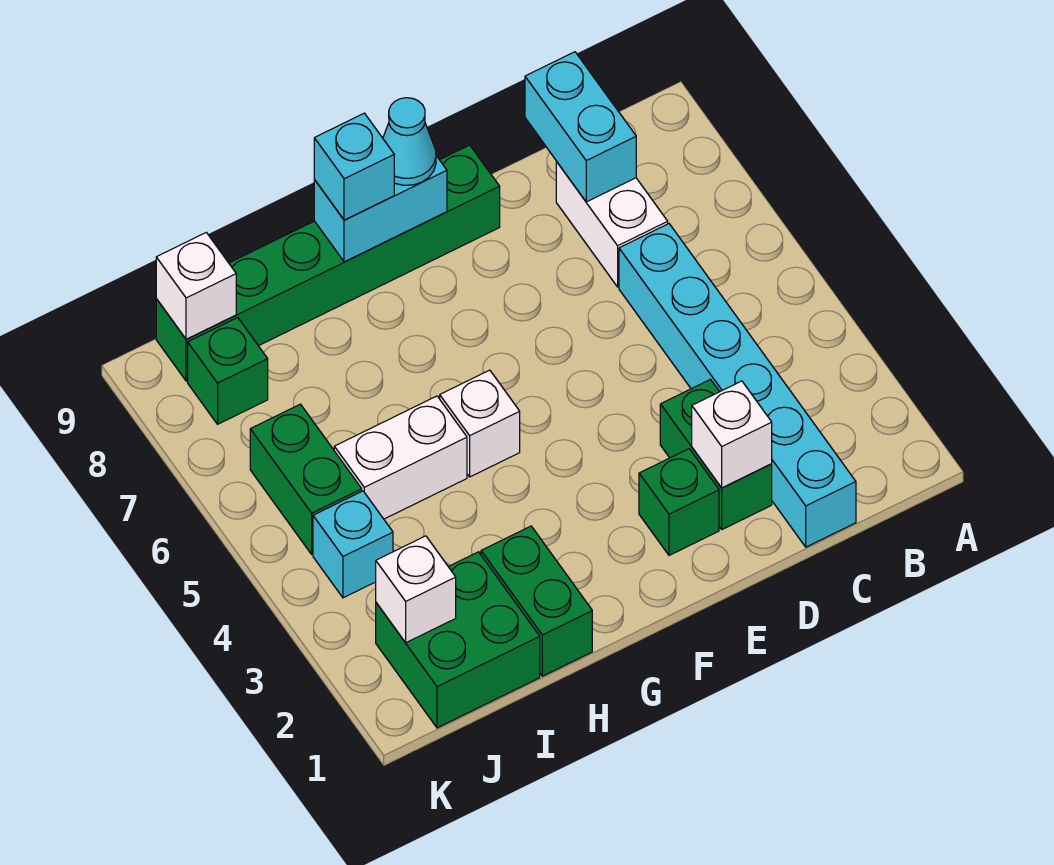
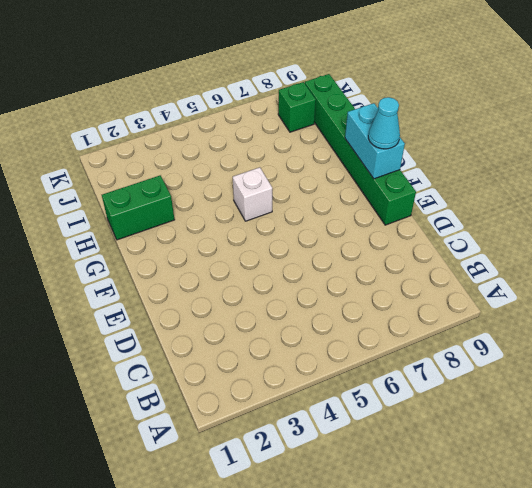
none -> cyan 1x6 brick [619,224,856,547]
none -> white 1x2 brick [556,162,668,287]
none -> green 1x2 brick [660,380,772,529]

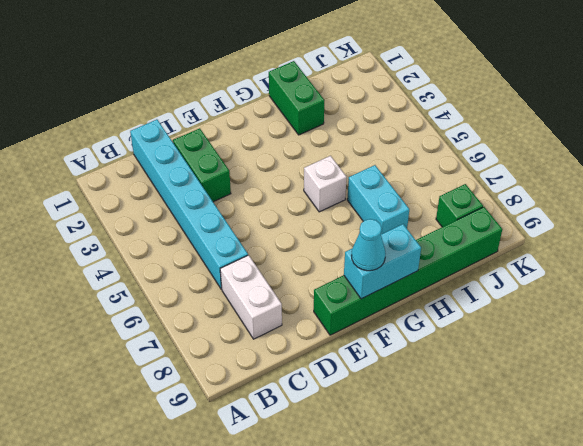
cyan 1x2 brick [347,165,409,234] -> cyan 1x2 brick moved to [525,52,636,202]
none -> green 1x1 brick [639,449,719,555]
none -> white 1x2 brick [334,396,467,519]
none -> green 2x2 brick [376,552,540,728]

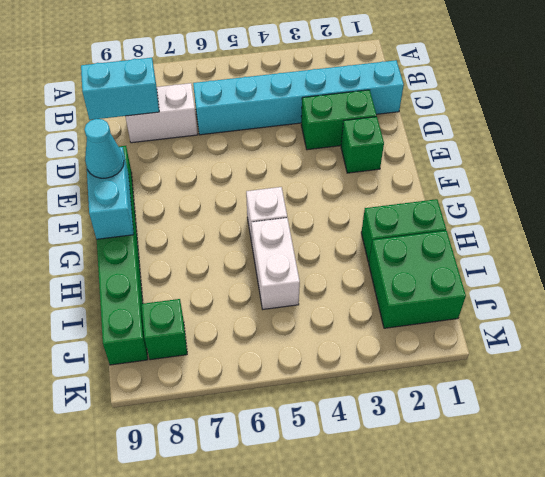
none -> cyan 1x1 brick [313,491,393,598]
none -> green 1x2 brick [250,404,362,554]
none -> white 1x1 brick [692,381,772,488]

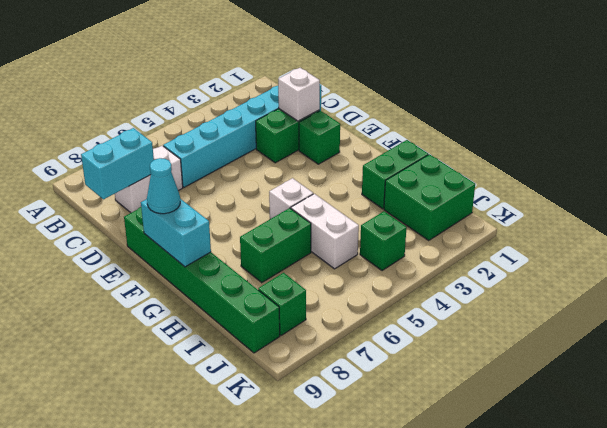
green 1x2 brick [240,208,311,283] -> green 1x2 brick moved to [250,404,362,554]
green 1x1 brick [360,211,407,271] -> cyan 1x1 brick [313,491,393,598]
none -> white 1x1 brick [376,536,456,643]
none -> white 1x1 brick [156,232,236,339]
none -> cyan 1x1 brick [314,113,394,220]

